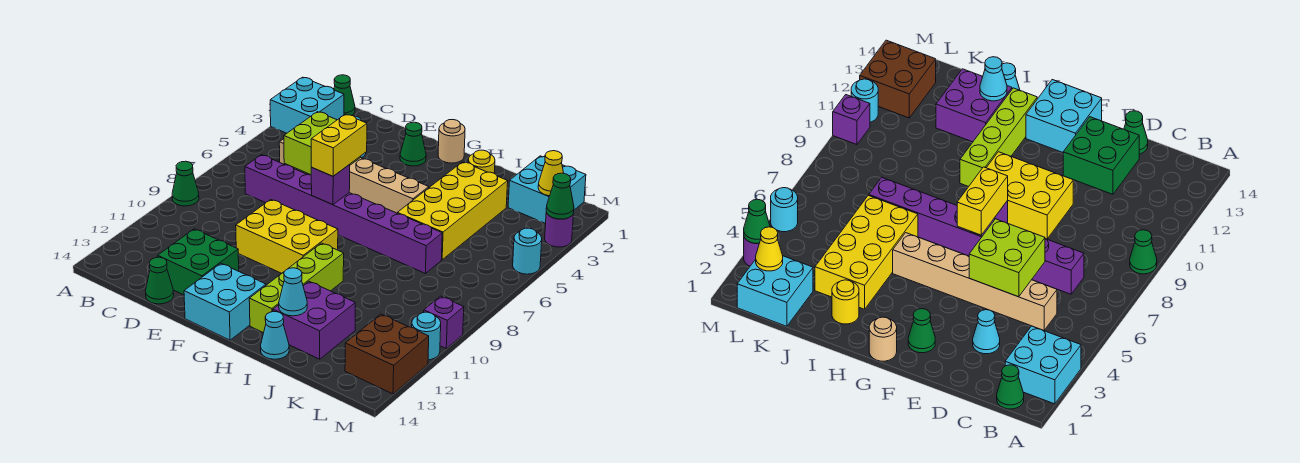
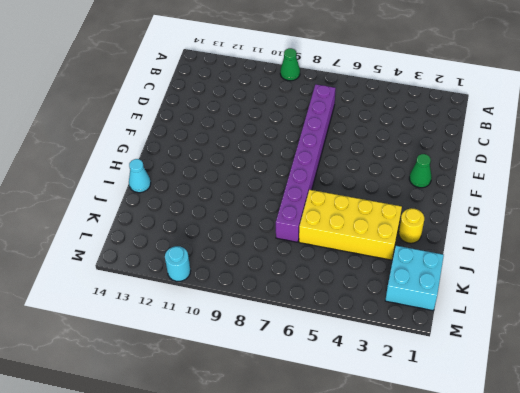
none -> cyan 2x2 brick [270,77,344,133]
none -> green 1x1 cone [334,75,355,115]
none -> tan 1x6 brick [279,139,429,213]

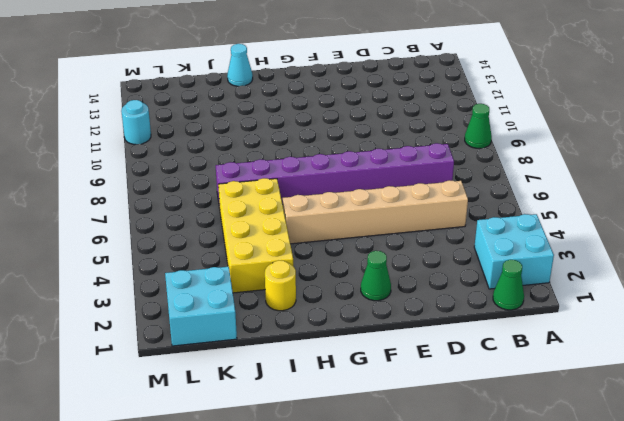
none -> cyan 1x1 cone [973,310,1000,354]
none -> green 2x2 brick [158,229,239,295]
none -> green 1x1 cone [146,257,174,304]

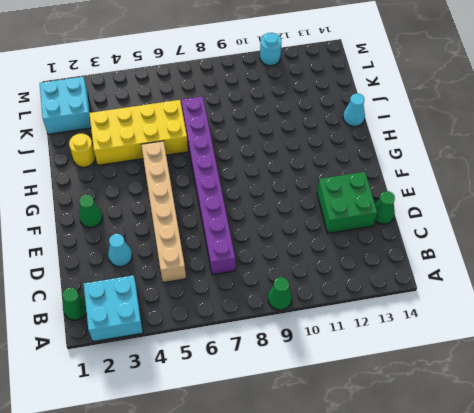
none -> yellow 2x3 brick [236,199,338,274]
none -> cyan 2x2 brick [184,263,266,340]
none -> tan 1x1 round brick [438,120,465,163]

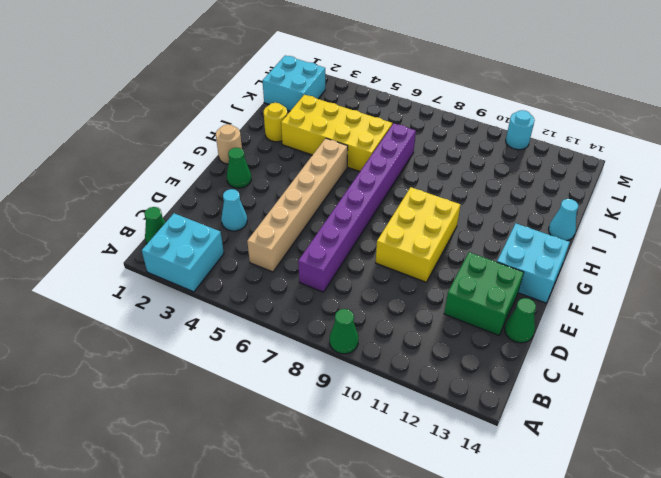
none -> lime 1x4 brick [249,243,344,333]
none -> purple 2x2 brick [273,281,355,359]
none -> brown 2x2 brick [345,314,429,394]

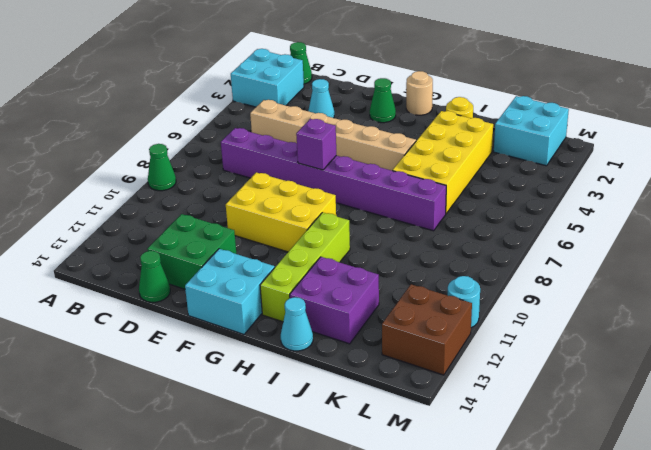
none -> purple 1x1 round brick [545,212,574,247]
none -> cyan 1x1 round brick [513,228,542,274]
none -> purple 1x1 brick [424,296,464,348]

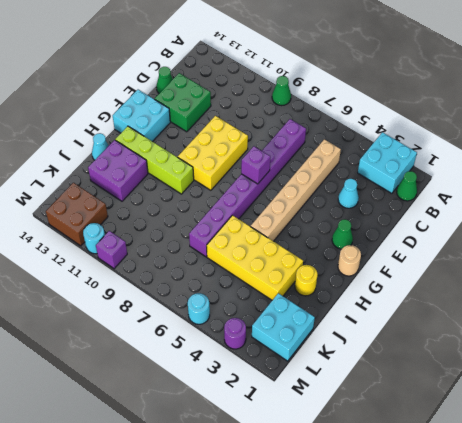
none -> lime 2x2 brick [284,112,361,175]
none -> cyan 1x1 cone [279,268,307,316]
none -> yellow 1x1 cone [538,151,563,196]

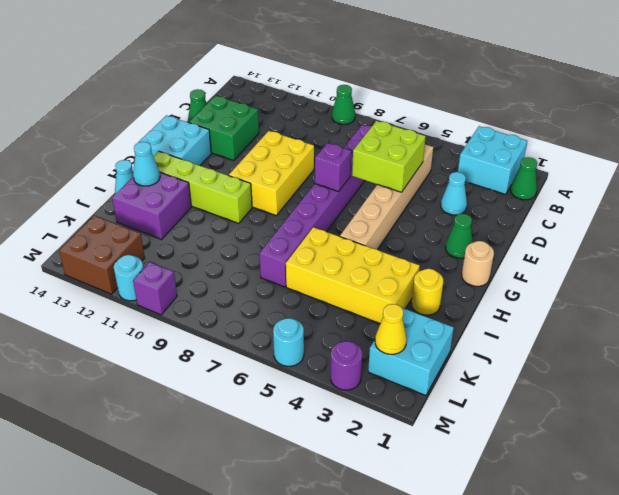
none -> green 1x1 cone [546,173,574,219]
none -> yellow 1x2 brick [311,114,367,176]

